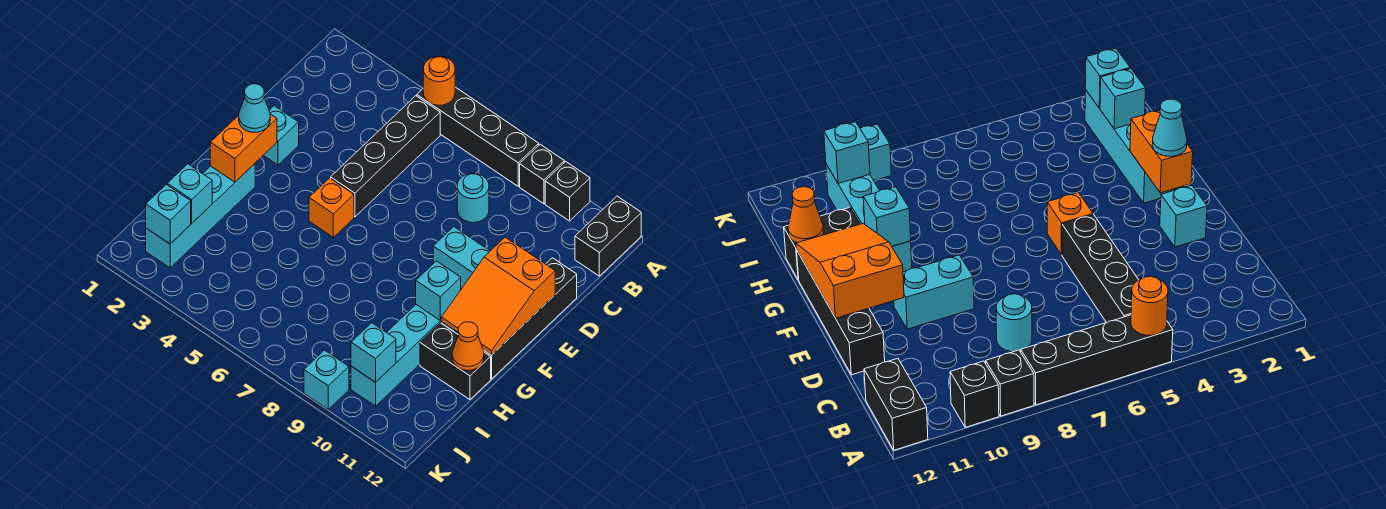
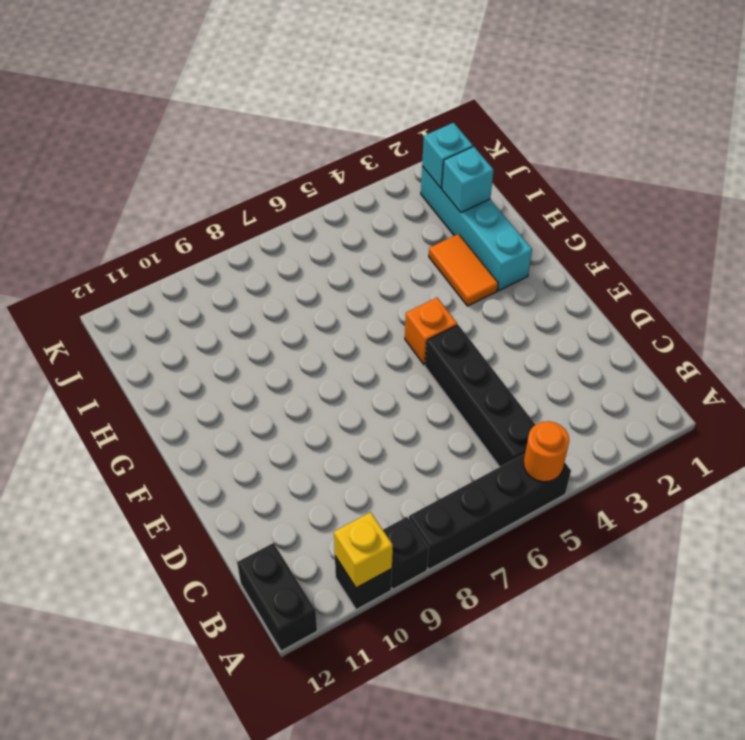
yellow 1x1 brick [334,512,393,588] -> none
orange 1x2 tile [429,234,498,306] -> none
none -> cyan 1x1 round brick [457,173,489,223]
none -> black 1x4 brick [484,258,577,379]
none -> cyan 1x1 brick [263,106,299,165]

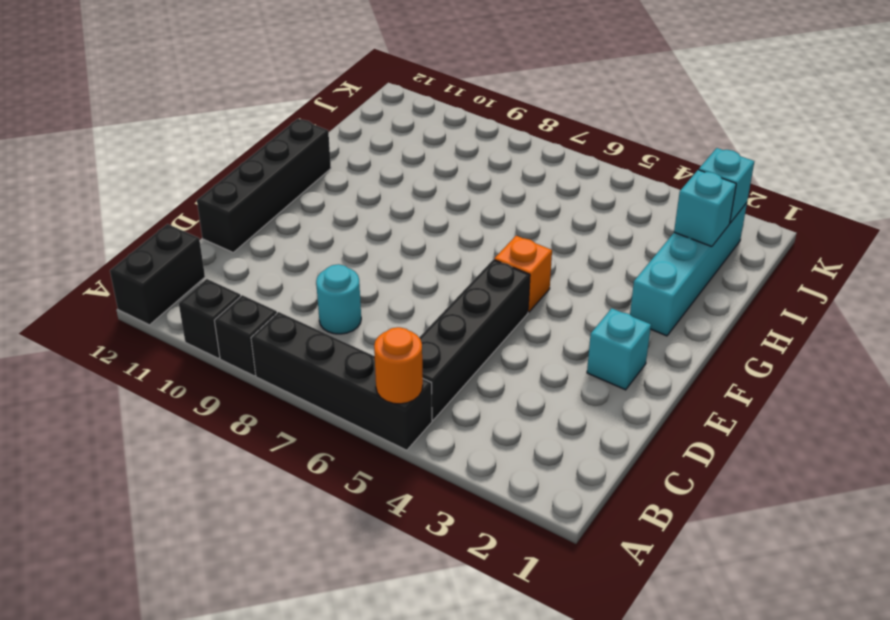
none -> cyan 1x2 brick [433,227,490,289]
none -> cyan 1x4 brick [351,305,455,406]
none -> black 1x2 brick [420,323,491,400]

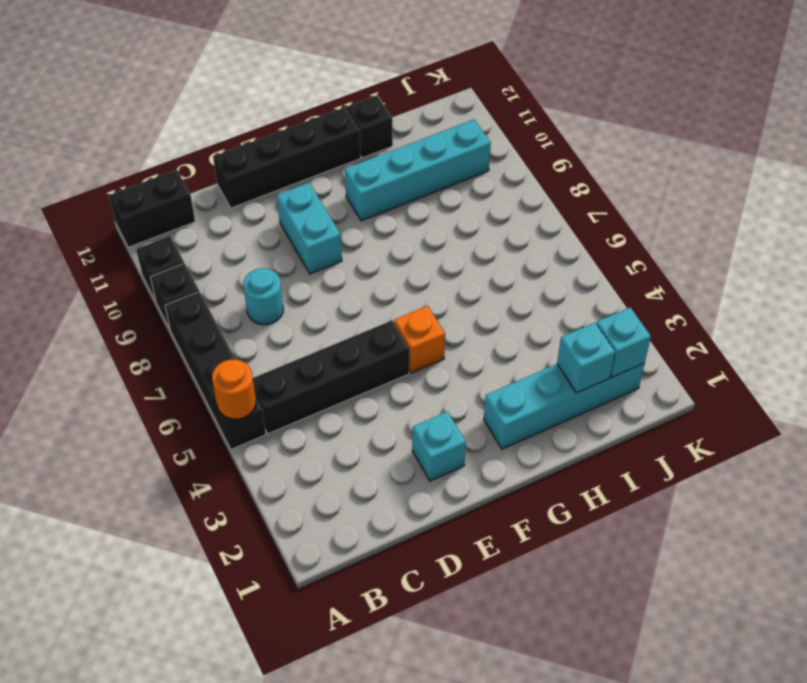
black 1x1 brick [346,95,393,158] -> black 1x2 brick [420,323,491,400]
none -> cyan 1x1 brick [304,350,349,409]
none -> orange 2x3 slope [441,237,555,355]
none -> orange 1x2 brick [210,114,277,182]

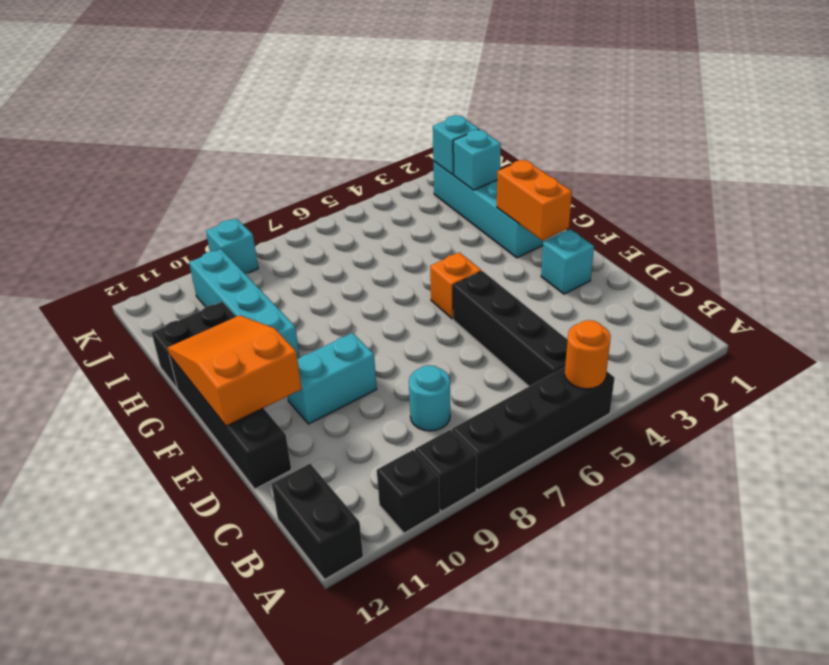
none -> cyan 1x1 brick [416,261,461,320]
none -> orange 1x1 cone [452,322,484,371]
none -> cyan 1x1 brick [351,323,396,382]

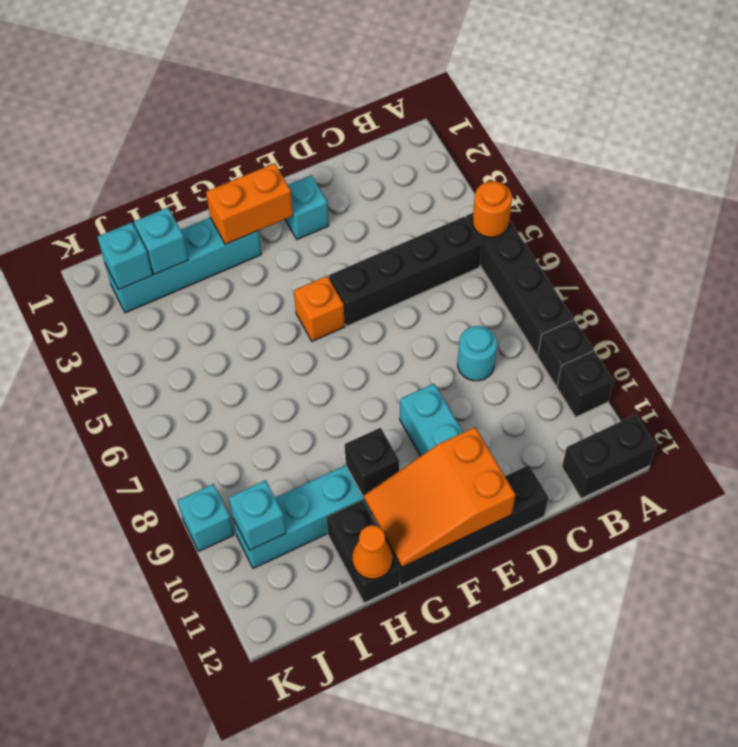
black 1x1 brick [345,428,399,497] -> cyan 1x1 brick [416,261,461,320]
none -> cyan 1x1 cone [239,84,270,132]

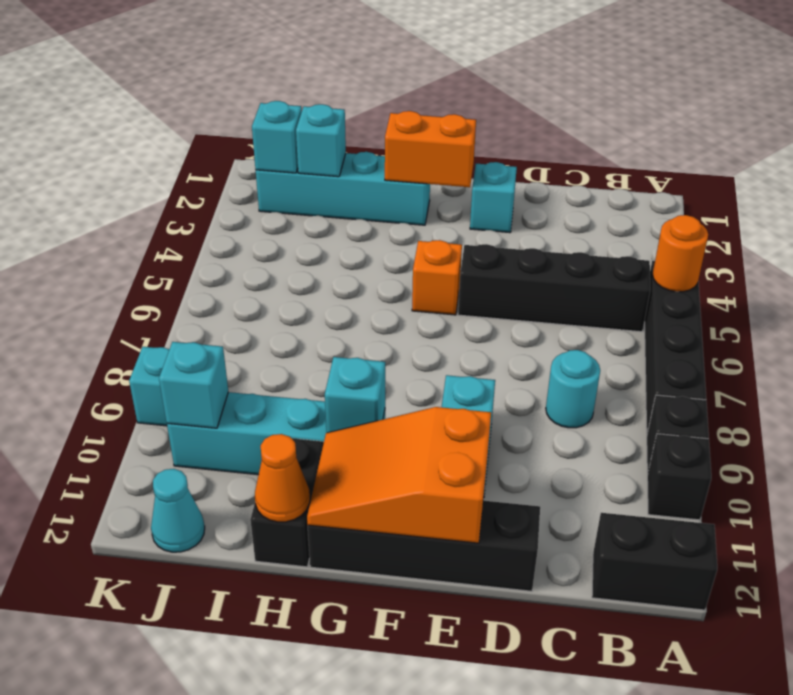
cyan 1x1 cone [151,469,205,552] -> cyan 1x1 cone moved to [239,84,270,132]

